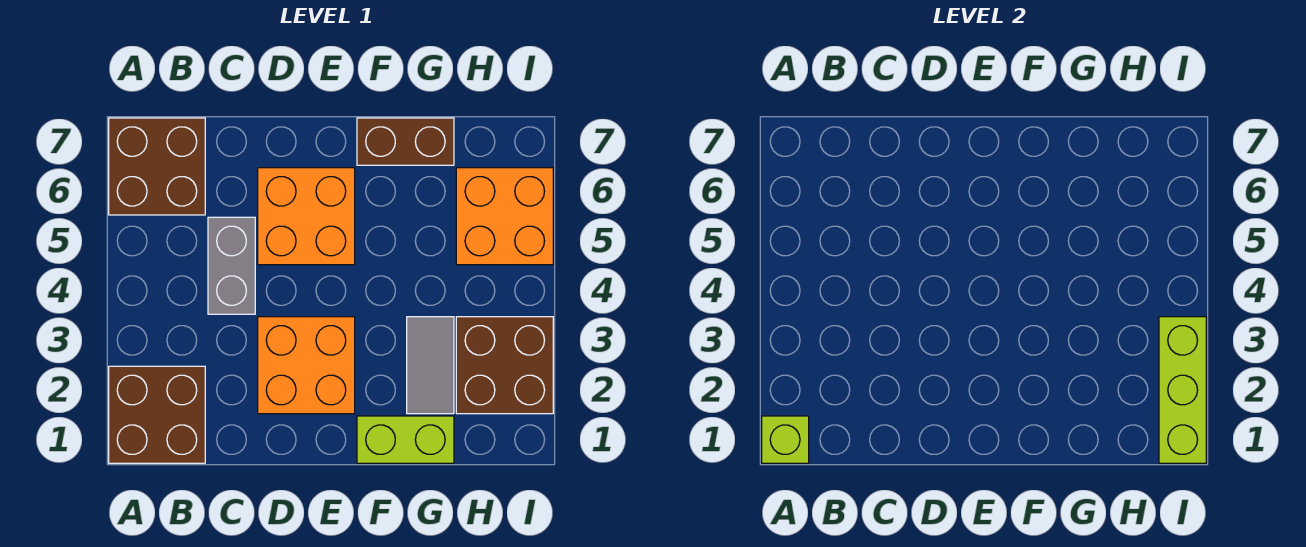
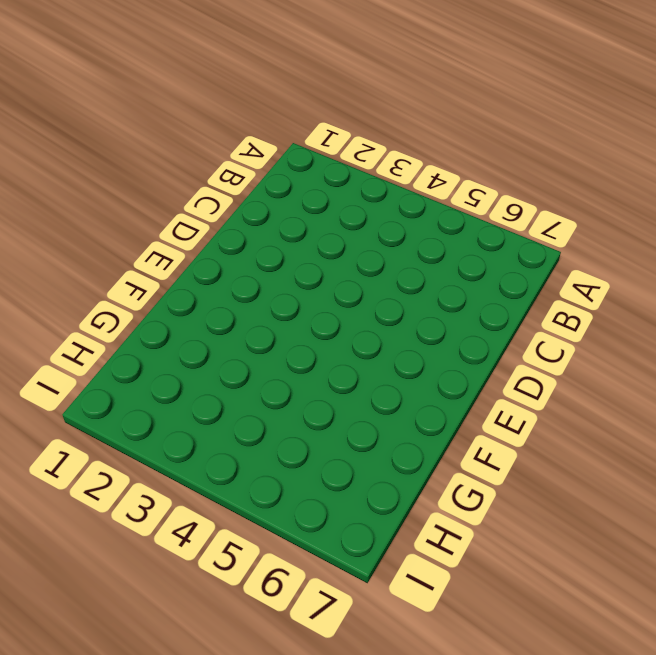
none -> brown 2x2 brick [109,366,205,463]
none -> brown 2x2 brick [109,118,205,215]
none -> grey 1x2 brick [208,217,255,314]

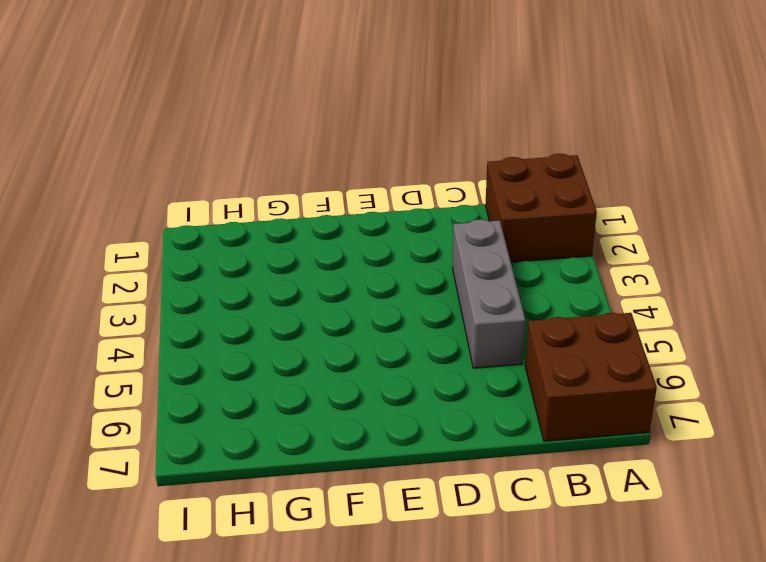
grey 1x3 brick [452,219,525,368] -> grey 1x2 brick [208,217,255,314]
none -> orange 2x2 brick [258,317,355,414]
none -> orange 2x2 brick [258,168,355,265]
none -> lime 1x2 brick [357,416,454,463]

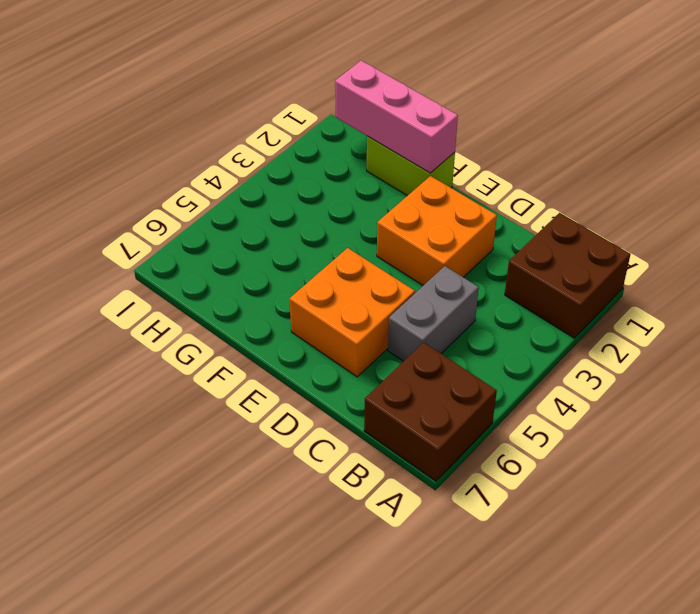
pink 1x3 brick [335,60,458,173] -> none
none -> brown 1x2 brick [357,118,454,165]
none -> grey 1x2 tile [407,317,454,414]
none -> brown 2x2 brick [456,317,553,414]

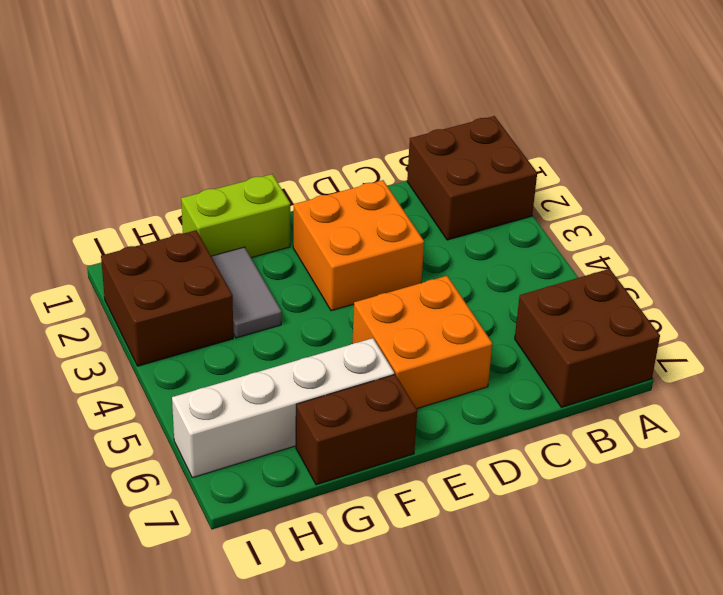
white 1x4 brick [172,338,394,478] -> orange 2x2 brick [456,168,553,265]
none -> grey 1x2 brick [208,217,255,314]
none -> lime 1x1 brick [762,416,809,463]
none -> lime 1x3 brick [1159,317,1206,463]

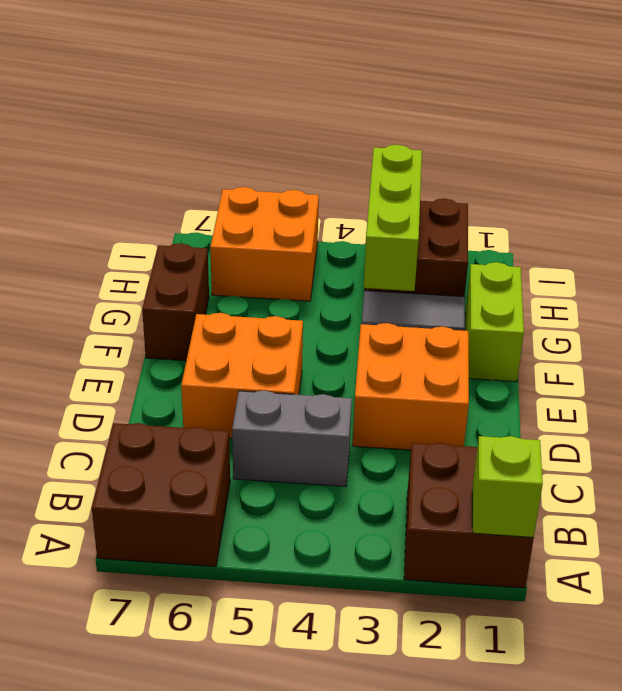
lime 1x3 brick [364,145,422,291] -> lime 1x3 brick turned to [1159,317,1206,463]

